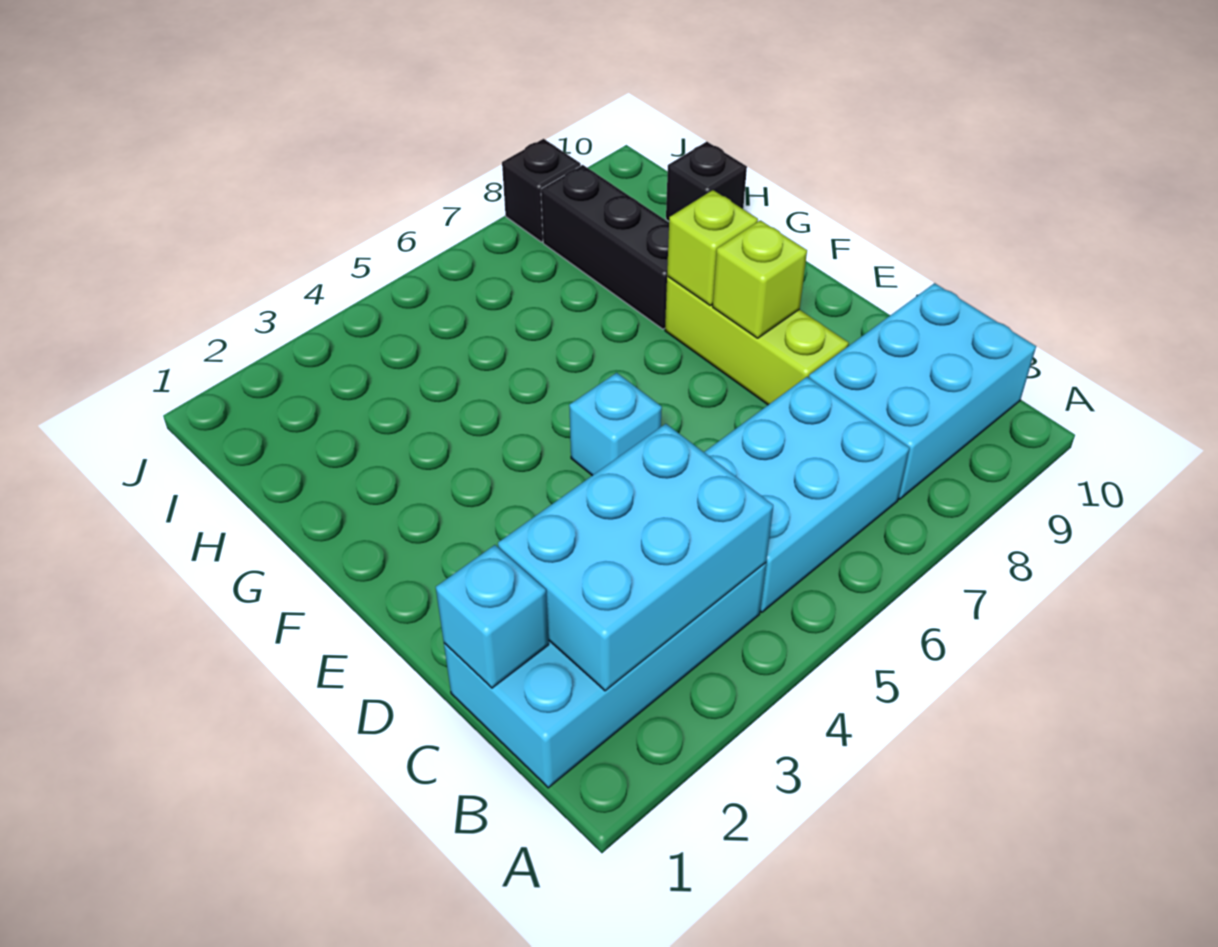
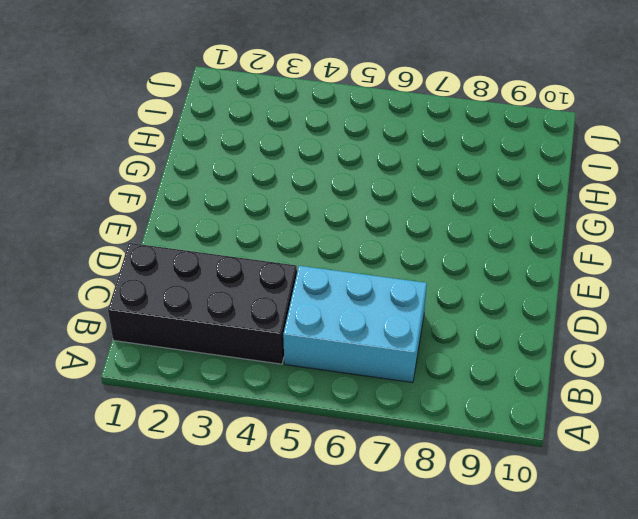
black 2x4 brick [108,243,297,364] -> cyan 2x4 brick [444,563,766,788]
none -> cyan 2x3 brick [809,283,1036,499]
none -> lime 1x3 brick [665,276,849,405]
none -> cyan 1x1 brick [569,373,662,476]

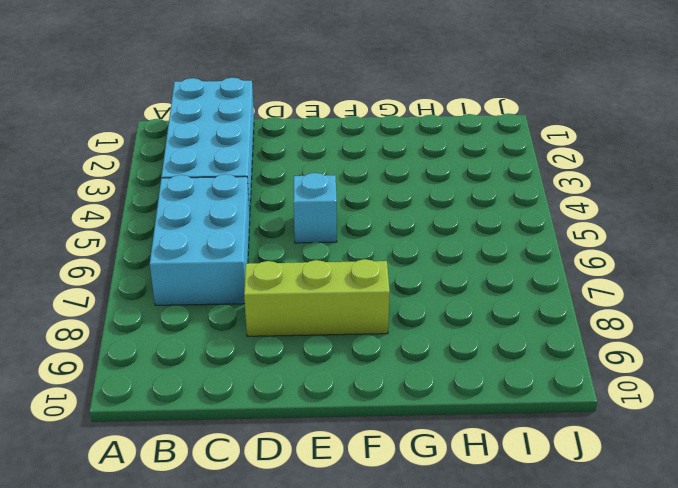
none -> cyan 2x3 brick [809,283,1036,499]
none -> black 1x3 brick [541,165,669,329]
none -> black 1x1 brick [666,142,747,221]

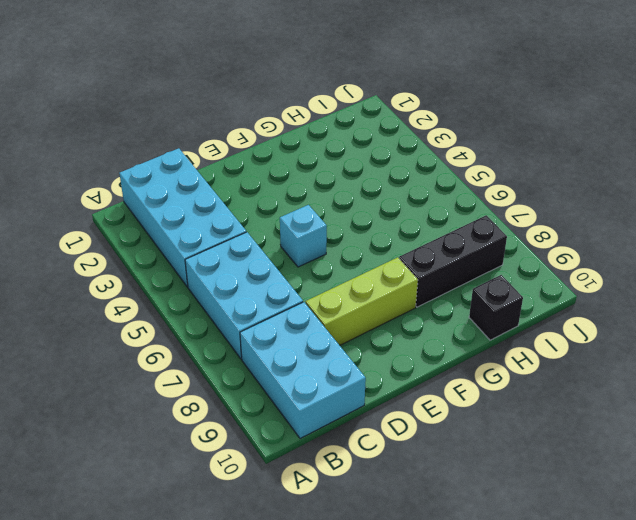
none -> black 1x1 brick [502,139,581,242]
none -> cyan 2x3 brick [498,424,773,691]
none -> cyan 1x1 brick [436,545,549,688]

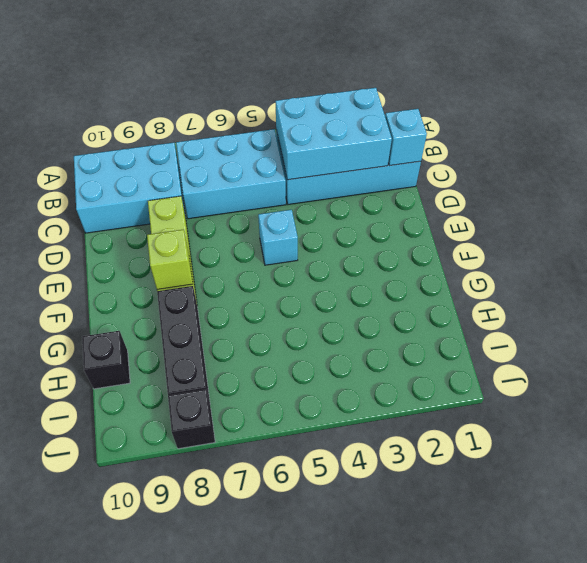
none -> lime 1x1 brick [713,220,807,338]

